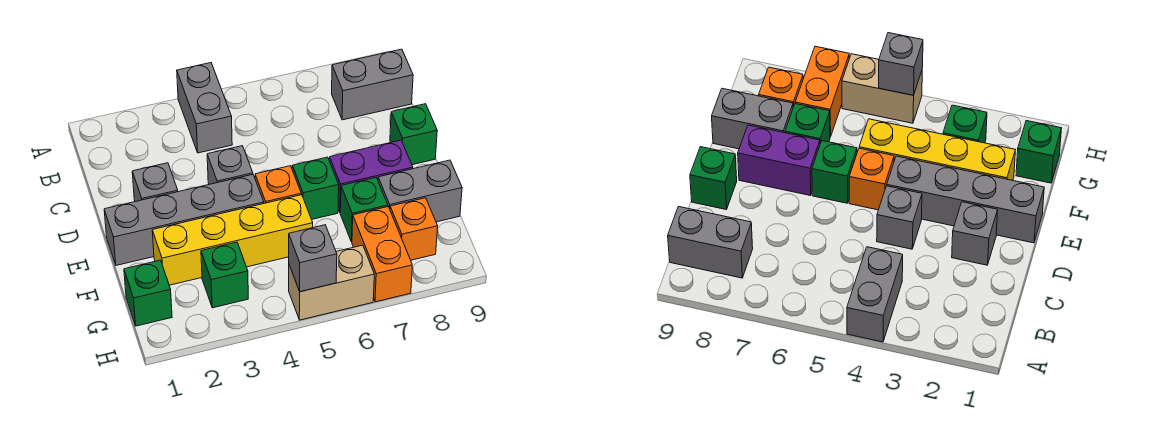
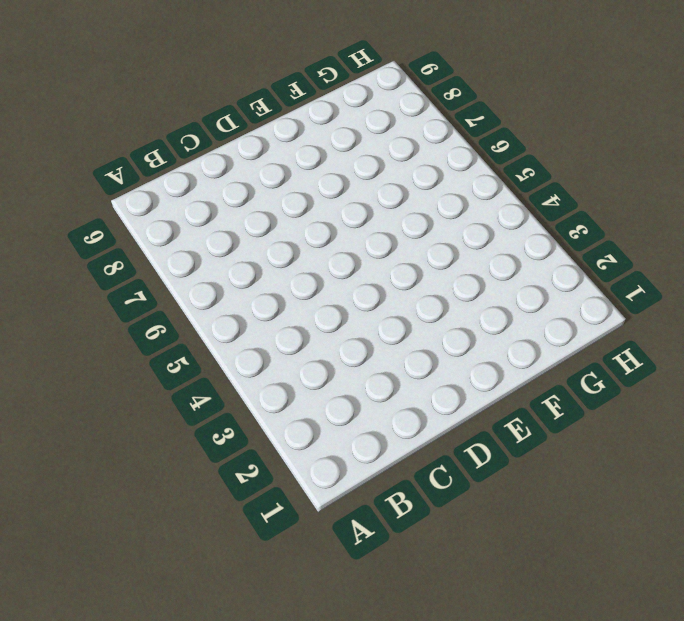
none -> grey 1x2 brick [177,63,232,153]
none -> grey 1x2 brick [332,49,413,120]
none -> grey 1x1 brick [132,163,178,202]

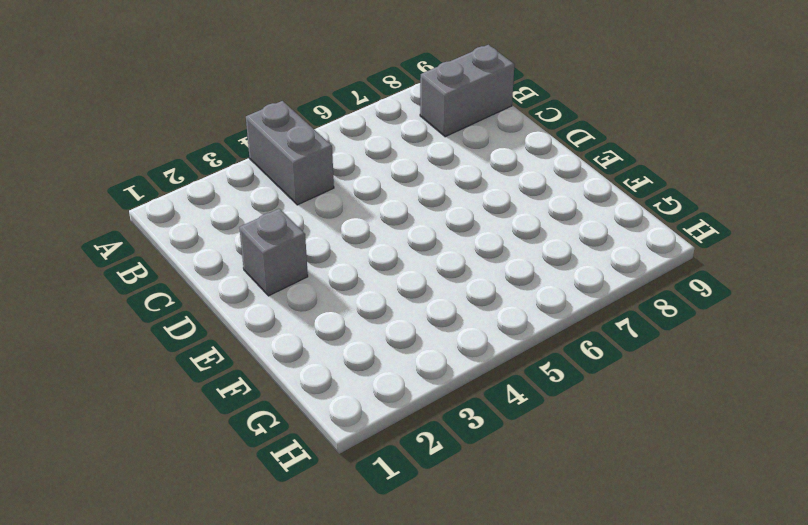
none -> grey 1x1 brick [207,146,253,184]
none -> green 1x1 brick [390,104,437,165]
none -> grey 1x4 brick [104,175,264,265]

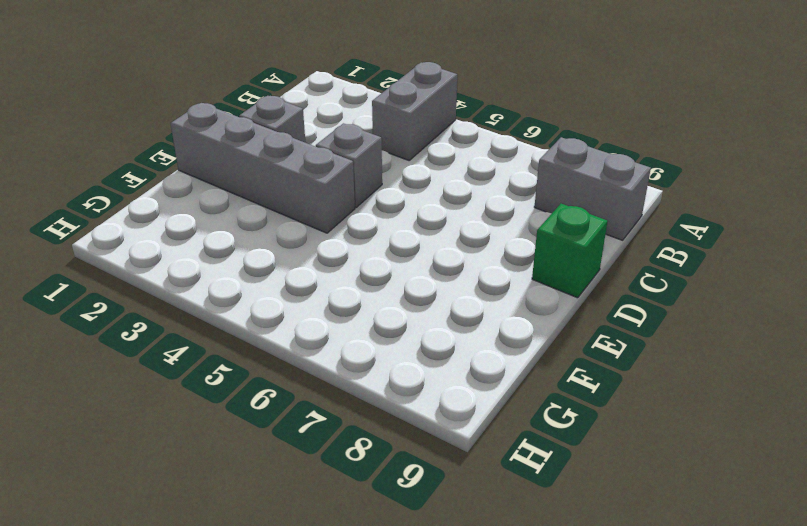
none -> orange 1x1 brick [255,166,301,203]
none -> green 1x1 brick [292,157,339,219]
none -> purple 1x2 brick [329,140,413,212]

